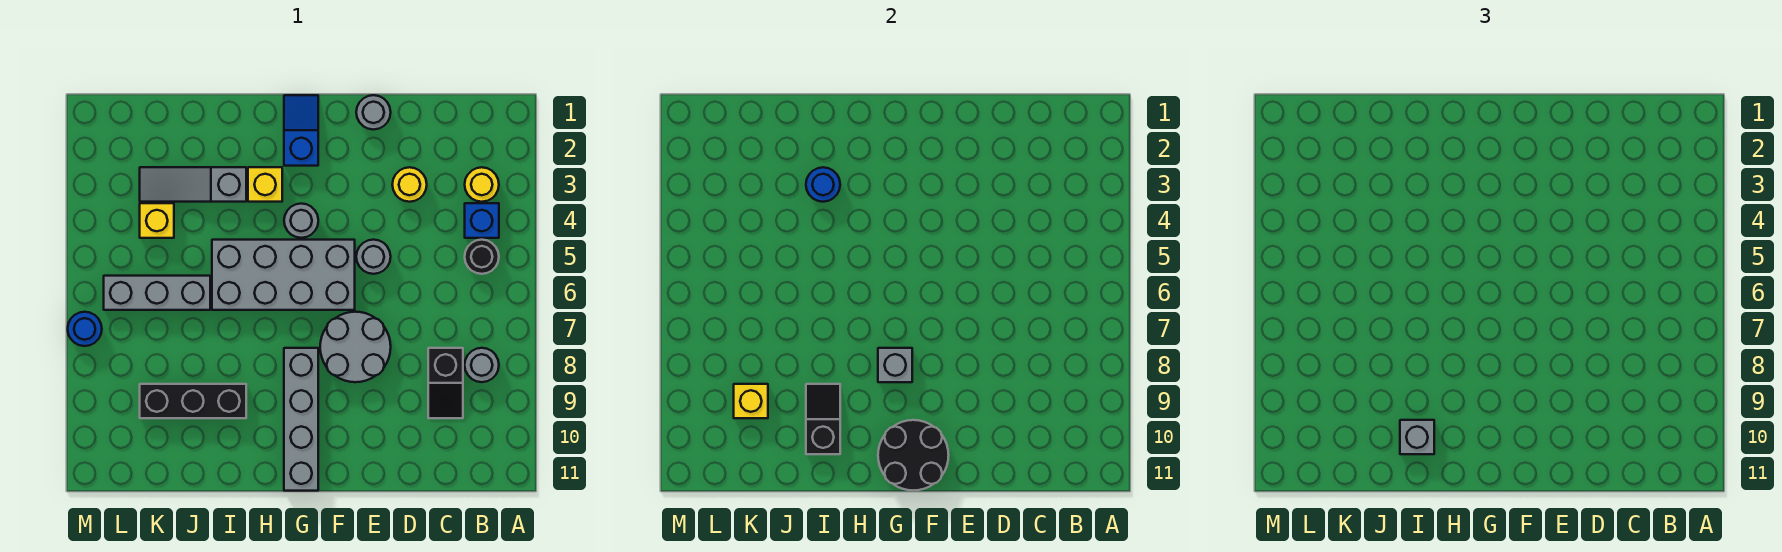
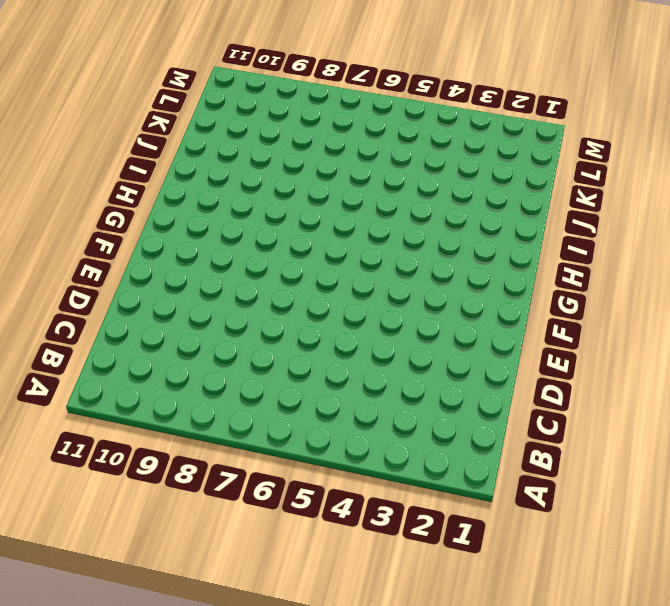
none -> yellow 1x1 round brick [465,167,499,202]
none -> blue 1x1 brick [465,203,499,238]
none -> black 1x1 round brick [465,240,499,274]

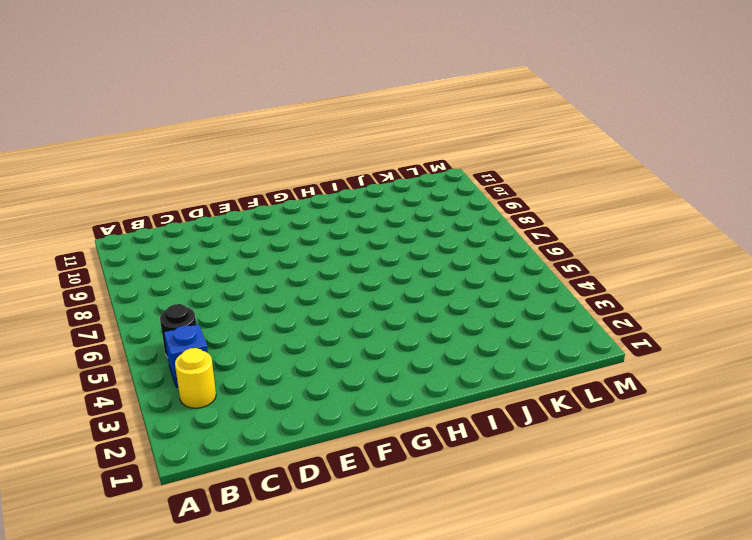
none -> grey 1x1 round brick [465,348,499,382]
none -> black 1x2 slope [428,348,463,418]
none -> yellow 1x1 round brick [392,167,427,202]

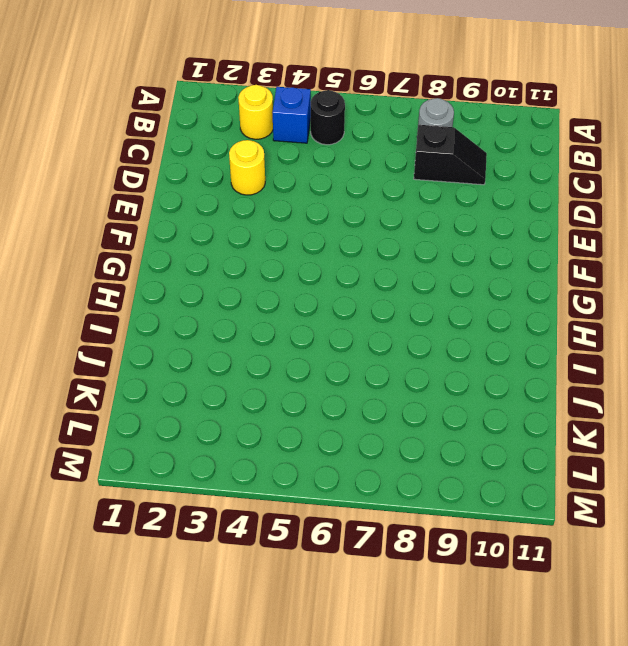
none -> grey 1x1 round brick [356,95,391,130]
none -> grey 1x1 round brick [356,240,391,274]
none -> grey 2x2 round brick [320,312,391,382]

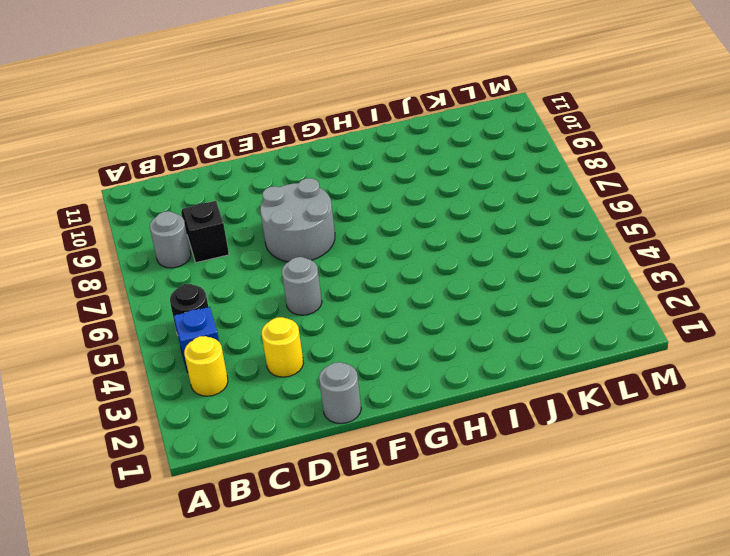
none -> grey 2x4 brick [212,240,355,310]
none -> blue 1x2 slope [284,95,318,166]
none -> grey 1x1 round brick [284,204,318,238]

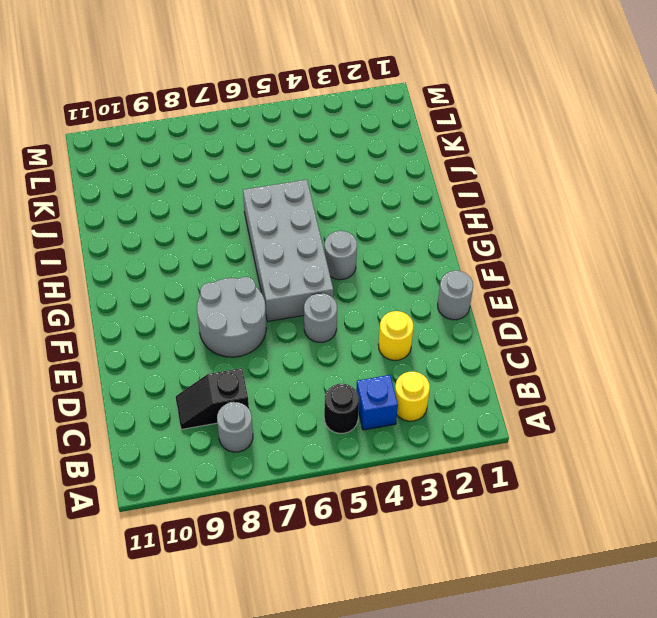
none -> blue 1x2 slope [284,95,318,166]
none -> grey 1x4 brick [284,348,318,491]
none -> yellow 1x1 brick [248,167,282,202]

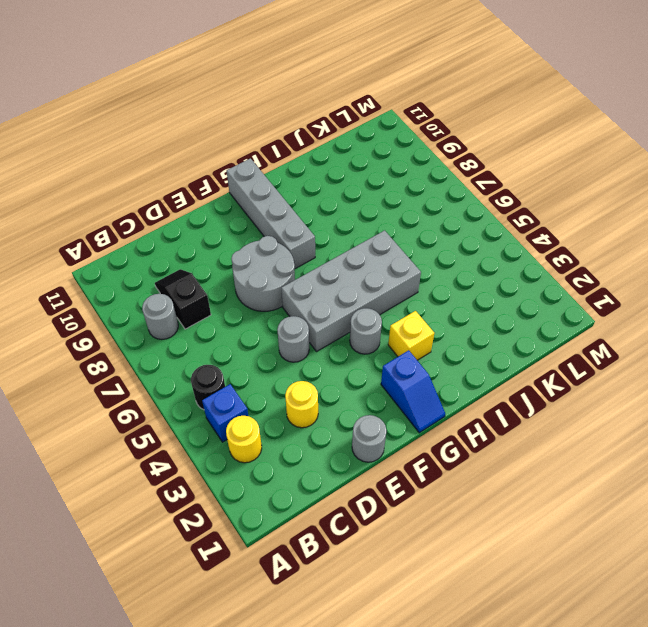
none -> grey 1x3 slope [140,167,246,202]
none -> black 1x3 brick [140,384,246,418]
none -> grey 1x3 brick [104,276,210,310]

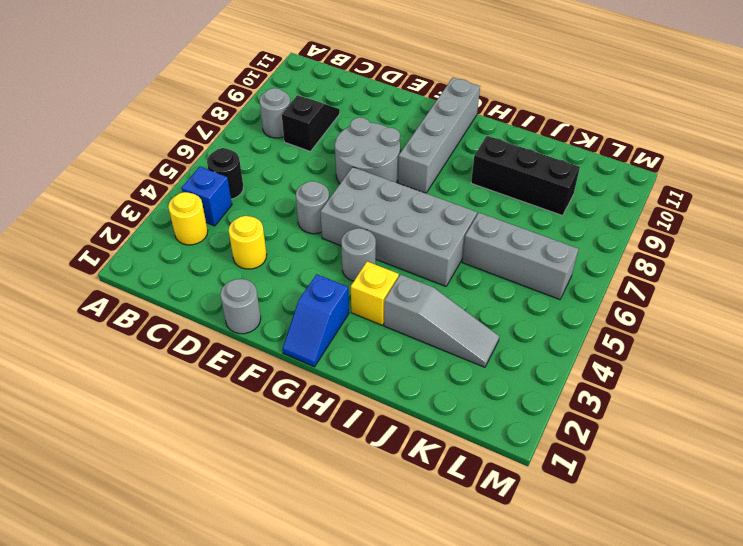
none -> yellow 1x1 brick [140,203,174,238]
none -> blue 1x1 round brick [68,312,102,346]
none -> black 2x2 round brick [878,420,949,491]

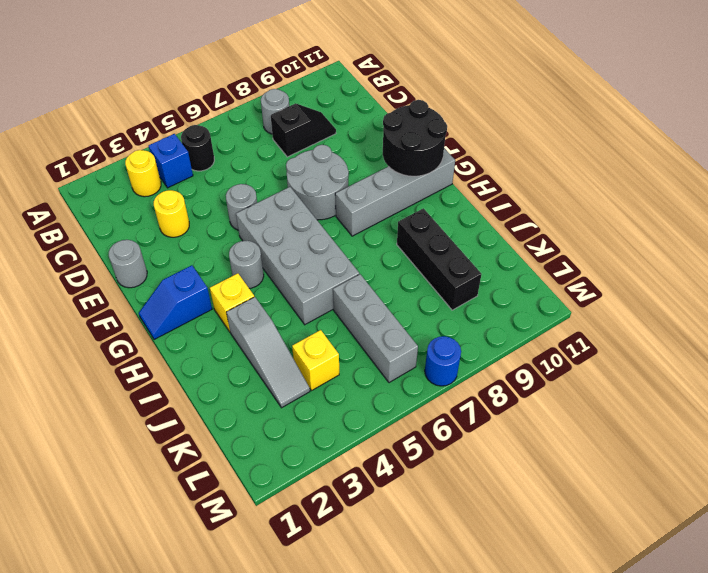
none -> grey 1x1 brick [878,348,912,382]
none -> blue 1x1 round brick [806,167,840,202]
none -> black 1x2 slope [806,384,840,454]

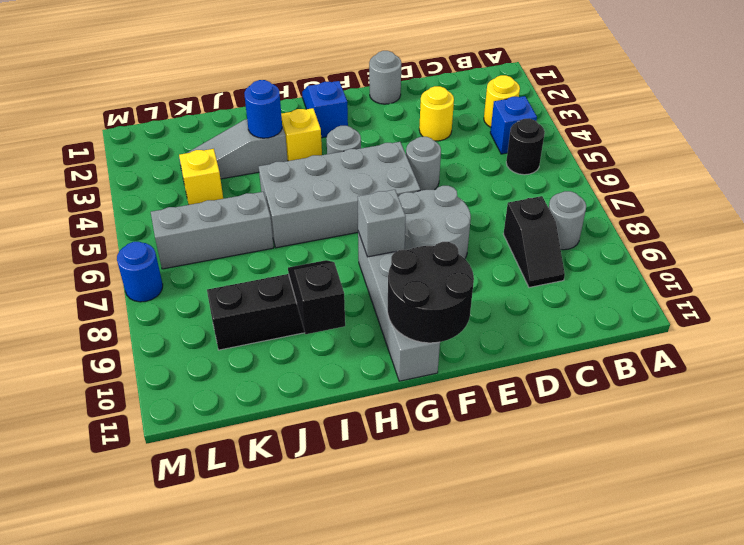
none -> yellow 1x1 brick [734,384,768,418]
none -> grey 1x1 brick [1400,420,1434,454]

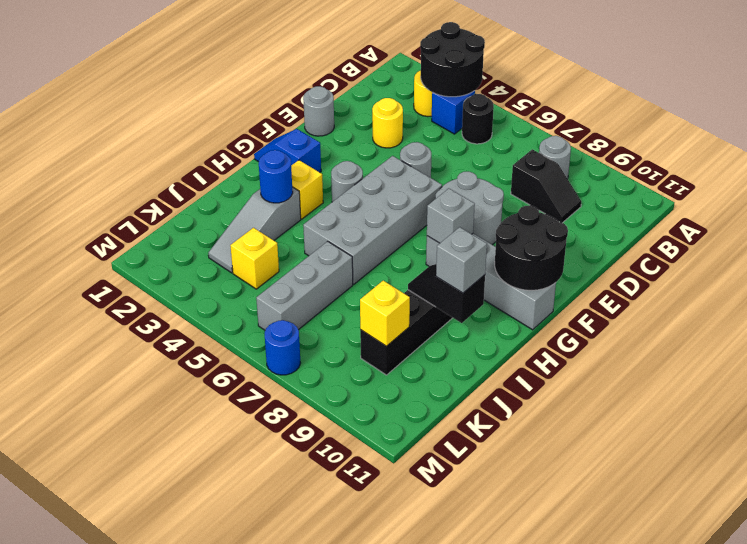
black 2x2 round brick [420,22,485,97] -> none

